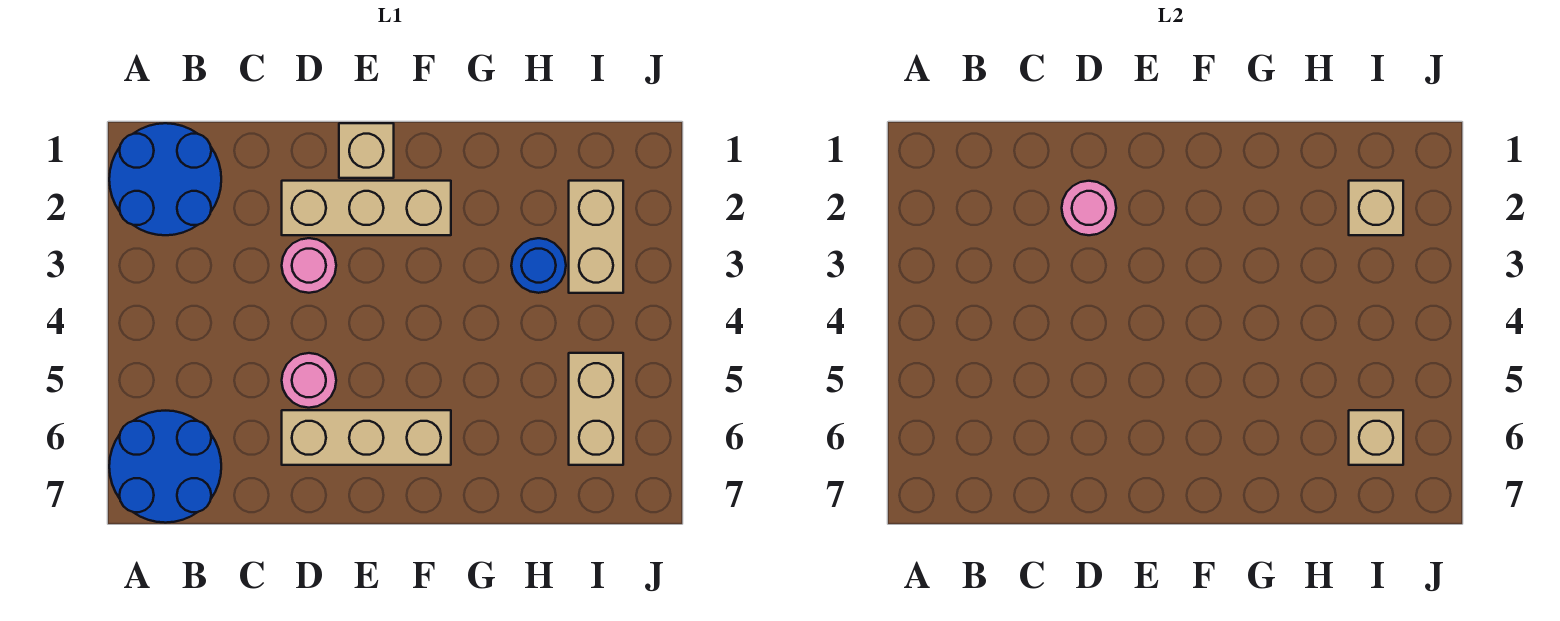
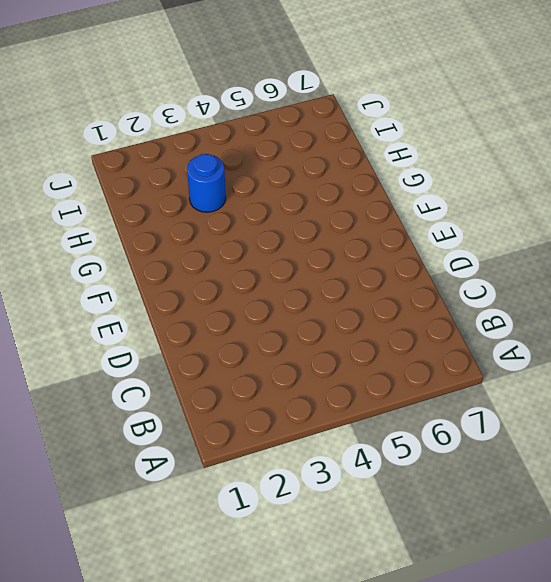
none -> blue 2x2 round brick [109,123,221,235]
none -> blue 2x2 round brick [109,411,221,523]
none -> tan 1x3 brick [282,181,451,235]

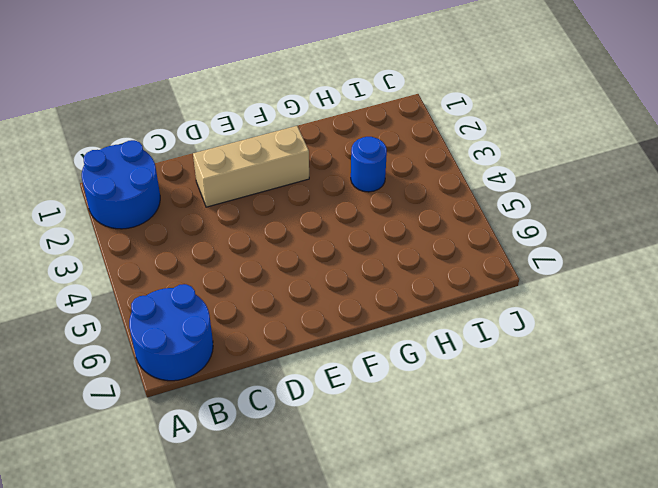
none -> pink 1x1 round brick [282,238,336,293]
none -> pink 1x1 round brick [282,353,336,408]
none -> tan 1x3 brick [282,410,451,465]

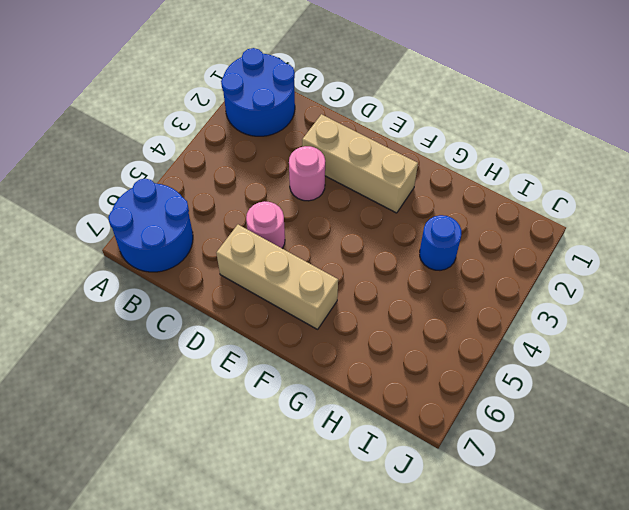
none -> tan 1x1 brick [339,123,394,178]
none -> tan 1x2 brick [569,181,623,293]
none -> tan 1x2 brick [569,353,623,465]

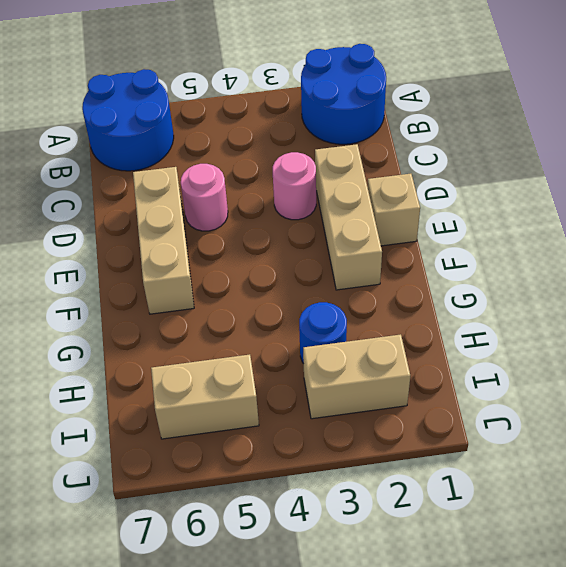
none -> pink 1x1 round brick [1062,181,1116,235]
none -> tan 1x1 brick [1349,181,1403,235]
none -> tan 1x1 brick [1349,410,1403,465]

